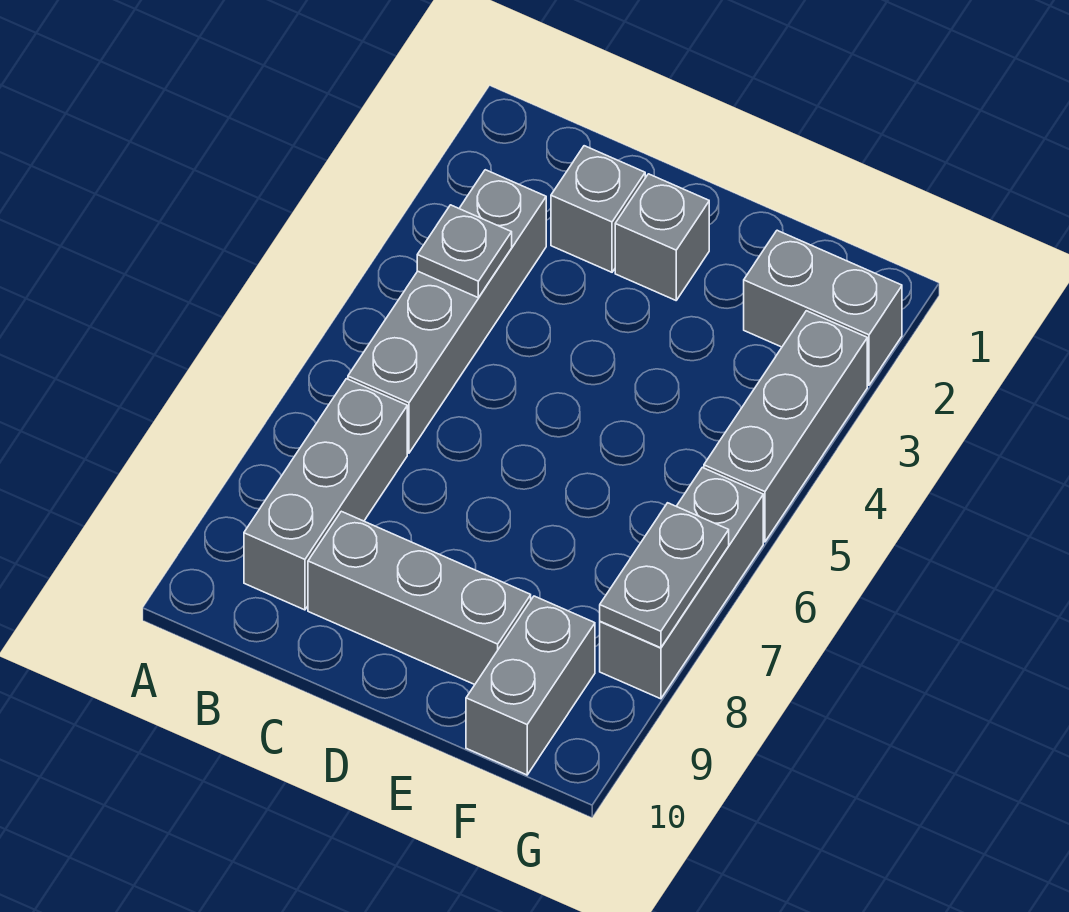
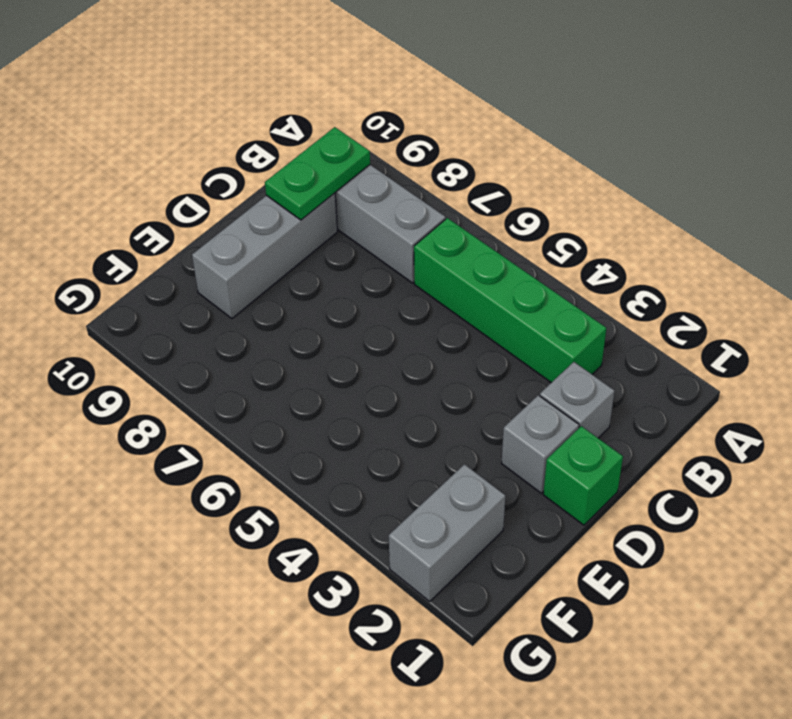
green 1x4 brick [414,218,606,383] -> grey 1x4 brick [348,170,546,453]
green 1x2 plate [265,127,370,220] -> none
green 1x1 brick [543,426,623,525] -> none
none -> grey 1x2 brick [466,596,595,775]
none -> grey 1x3 brick [704,311,867,542]

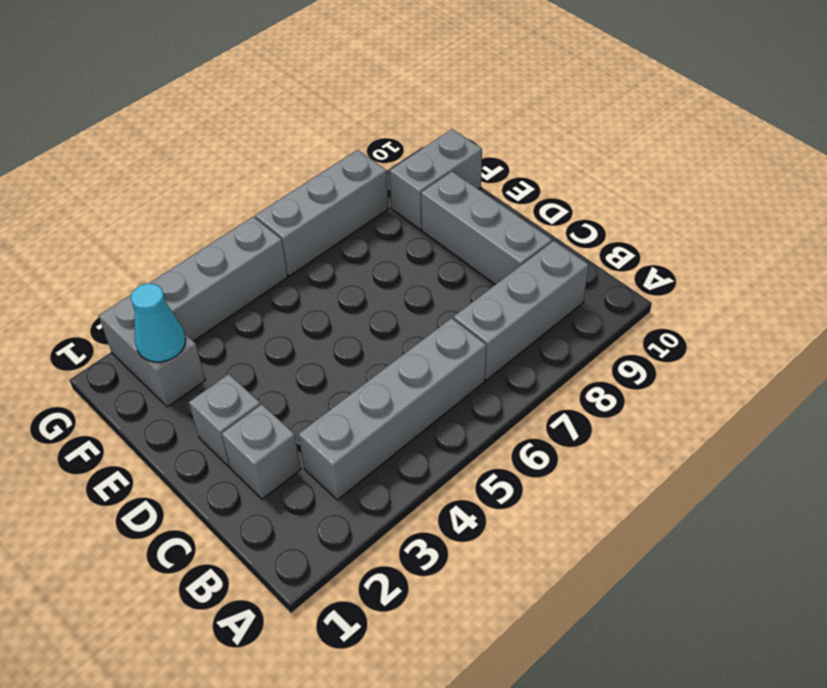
cyan 1x1 cone [131,283,186,362] -> none
none -> grey 1x1 plate [417,205,512,298]
none -> grey 1x2 plate [600,503,729,648]

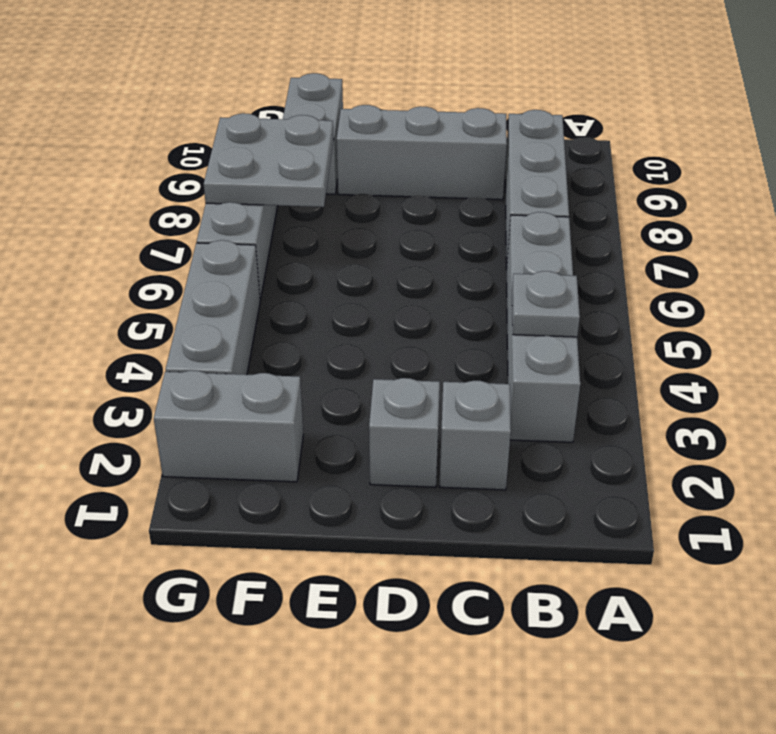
grey 2x2 plate [204,113,334,207] -> grey 1x2 plate [600,503,729,648]

